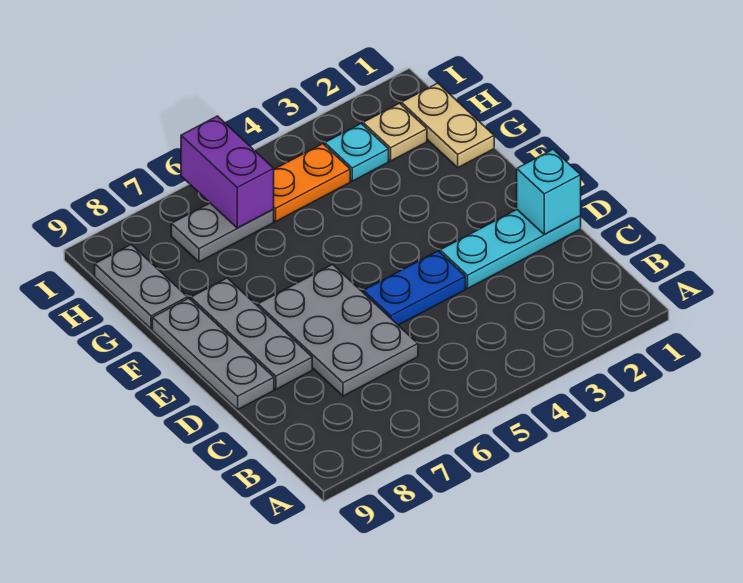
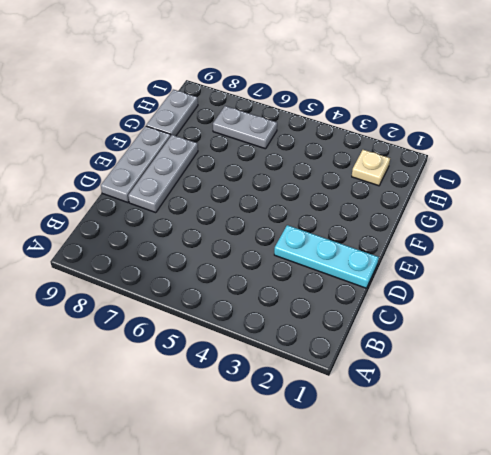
none -> grey 2x3 plate [258,265,418,396]
none -> blue 1x2 plate [363,251,466,325]
none -> tan 1x2 plate [401,83,494,167]

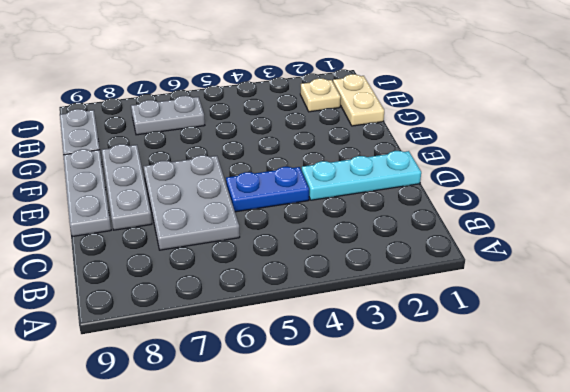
none -> cyan 1x1 plate [325,124,389,181]
none -> orange 1x2 plate [273,144,350,221]
none -> cyan 1x1 brick [517,150,581,234]

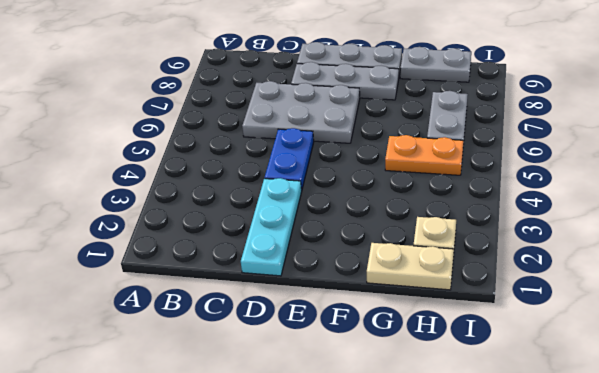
orange 1x2 plate [385,135,463,175] -> orange 1x2 plate turned to [273,144,350,221]
none -> cyan 1x1 plate [325,124,389,181]
none -> cyan 1x1 brick [517,150,581,234]
none -> purple 1x2 brick [181,116,274,228]

